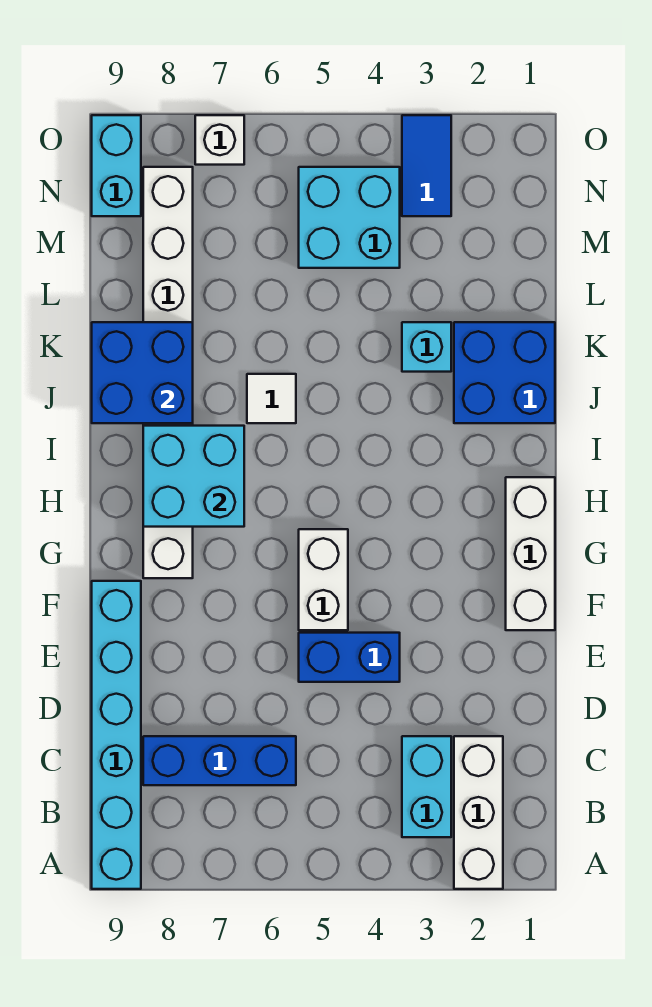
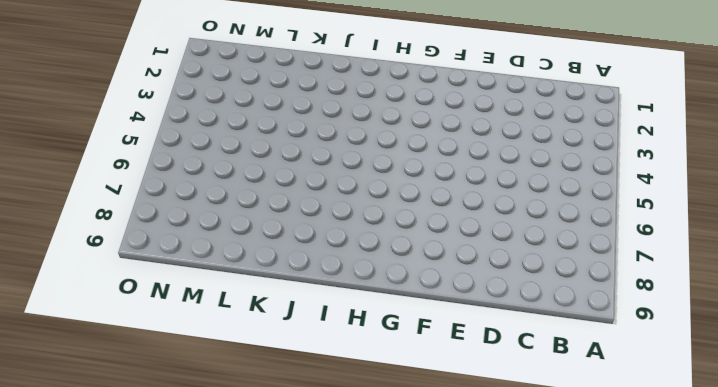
none -> white 1x3 brick [454,736,503,889]
none -> cyan 1x6 brick [92,581,141,889]
none -> cyan 1x2 brick [402,736,451,837]

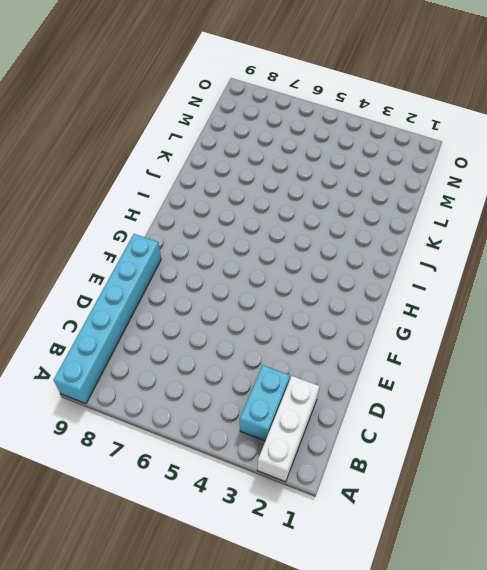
none -> blue 1x3 brick [143,736,296,785]
none -> blue 1x2 brick [299,633,400,682]
none -> white 1x3 brick [506,477,555,630]

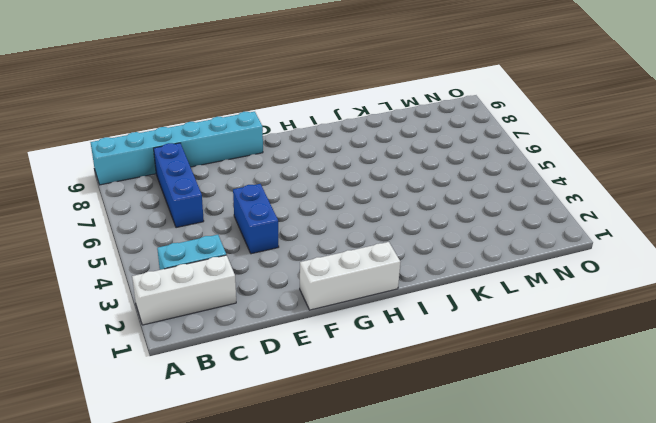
none -> white 1x2 brick [299,529,348,630]
none -> white 1x8 brick [143,167,193,578]
none -> blue 2x2 brick [454,322,555,423]

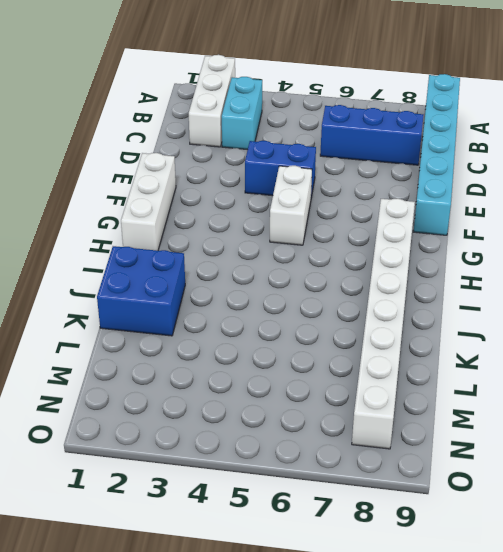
none -> white 1x1 tile [247,374,296,423]
none -> cyan 1x1 brick [402,322,451,372]
none -> cyan 2x2 brick [299,167,400,268]

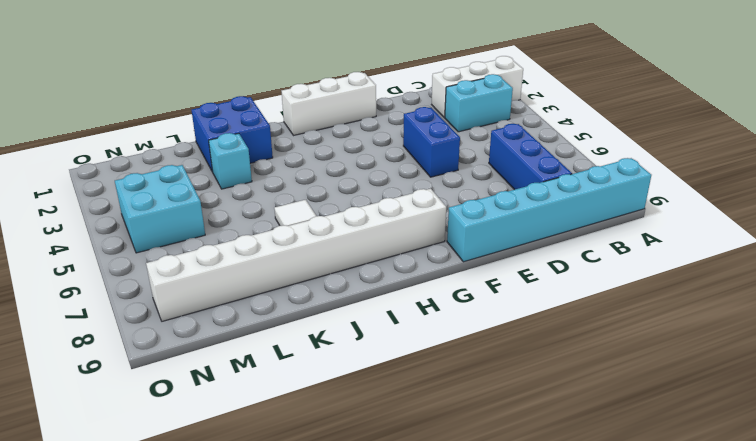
none -> white 1x2 brick [299,529,348,630]
none -> blue 1x2 tile [402,115,451,216]
none -> cyan 1x2 brick [92,115,141,216]

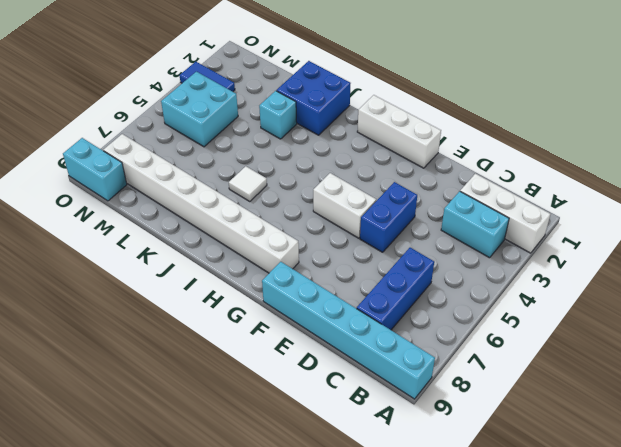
none -> white 1x1 brick [195,115,244,165]
none -> cyan 2x2 brick [143,426,244,527]
none -> blue 2x2 brick [92,322,193,423]

